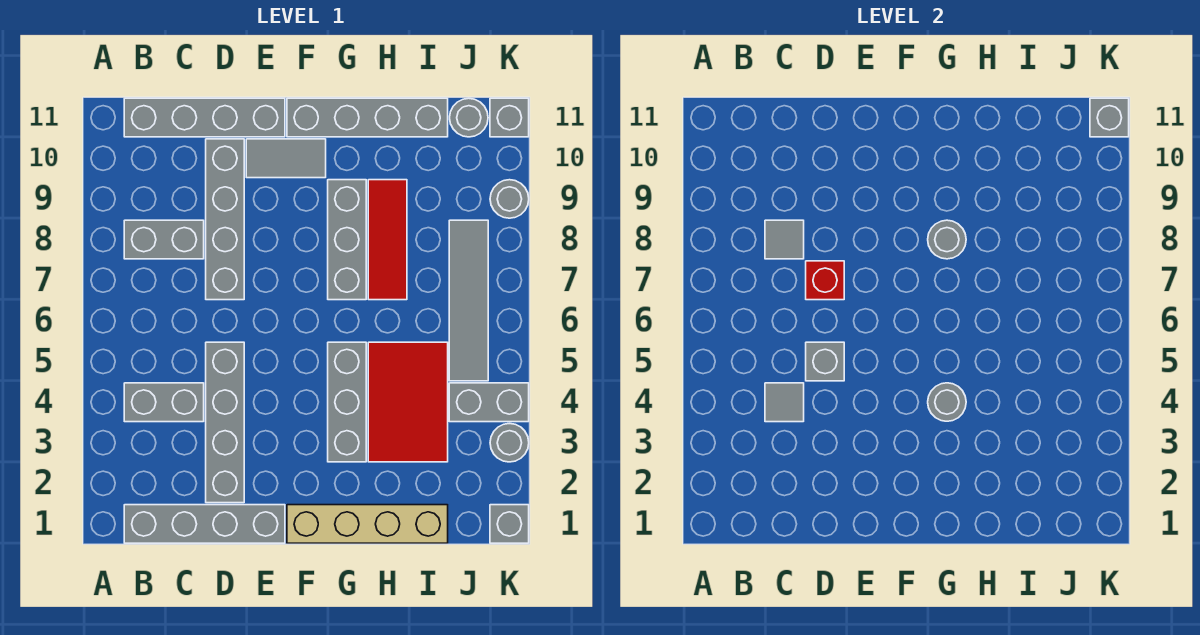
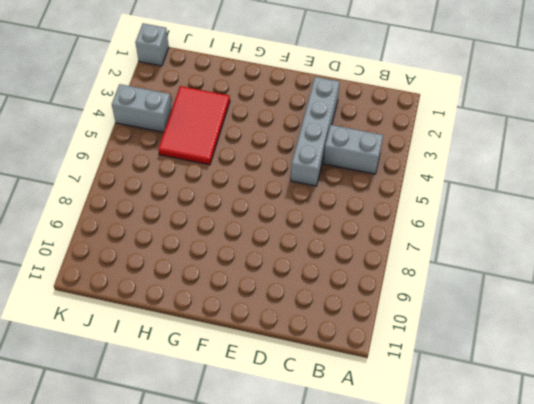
none -> grey 1x4 brick [124,505,285,543]
none -> grey 1x2 brick [124,220,204,259]
none -> grey 1x4 brick [124,98,285,137]

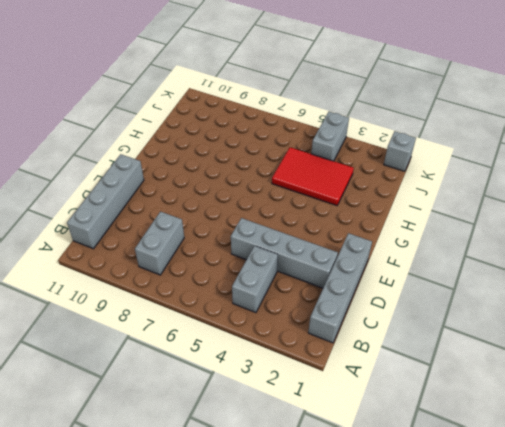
none -> grey 1x4 brick [206,139,244,300]
none -> grey 1x2 tile [246,139,326,178]
none -> tan 1x4 brick [287,505,448,543]

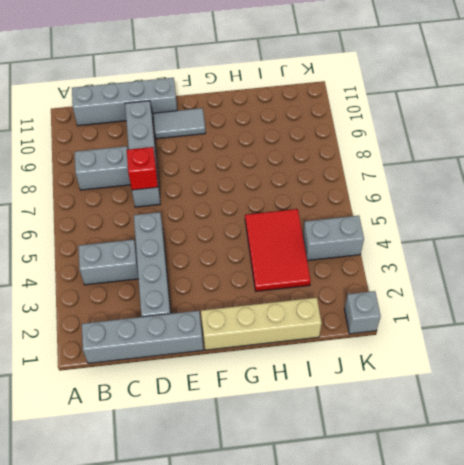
none -> grey 1x4 brick [287,98,448,137]
none -> grey 1x3 brick [328,342,366,462]
none -> grey 1x3 brick [328,180,366,300]

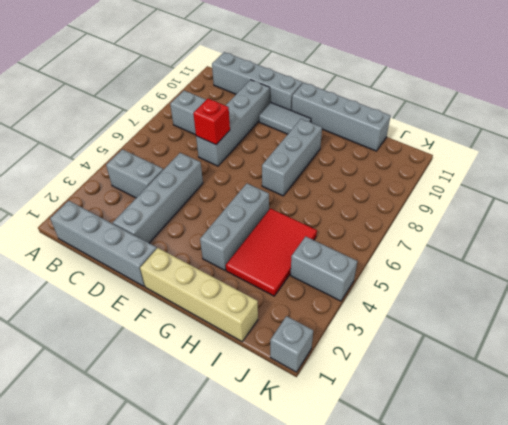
none -> red 1x3 tile [368,180,407,300]
none -> grey 1x4 tile [449,220,488,381]
none -> grey 1x1 round brick [450,98,488,137]

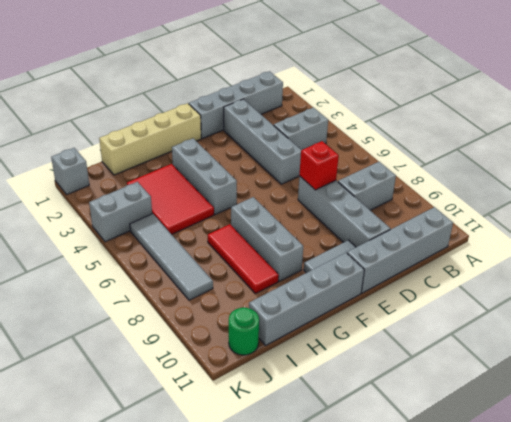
green 1x1 round brick [229,307,259,355] -> grey 1x1 round brick [450,98,488,137]
none -> grey 1x1 round brick [490,424,529,462]
none -> grey 1x1 round brick [490,180,529,218]
none -> grey 1x1 brick [490,98,529,137]

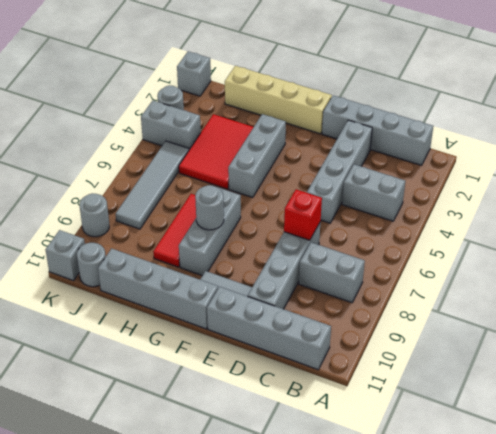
none -> grey 1x1 tile [765,383,804,422]
none -> grey 1x1 tile [765,220,804,259]
none -> grey 1x1 brick [806,342,844,381]

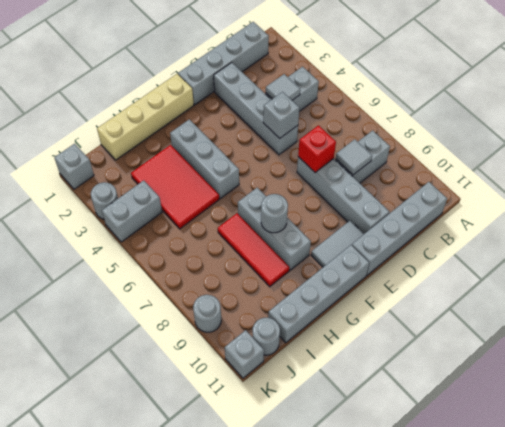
none -> grey 1x4 tile [449,220,488,381]
none -> grey 1x1 round brick [928,383,966,421]
none -> grey 1x1 brick [1090,98,1129,137]

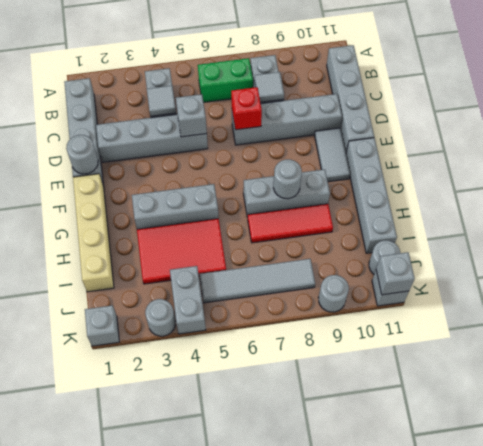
green 1x2 brick [198,58,253,102] -> none
grey 1x1 round brick [66,135,98,174] -> grey 1x1 round brick moved to [928,383,966,421]

